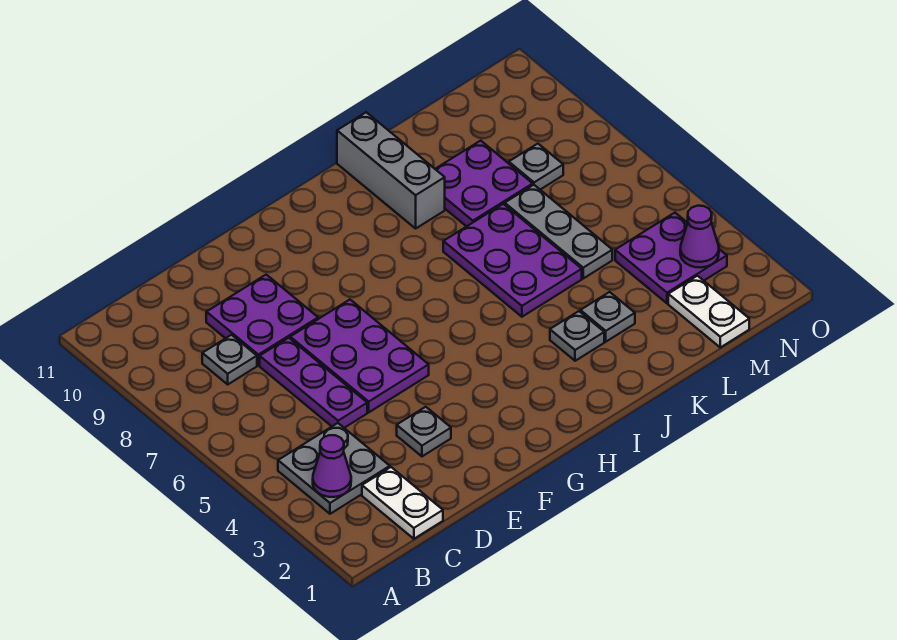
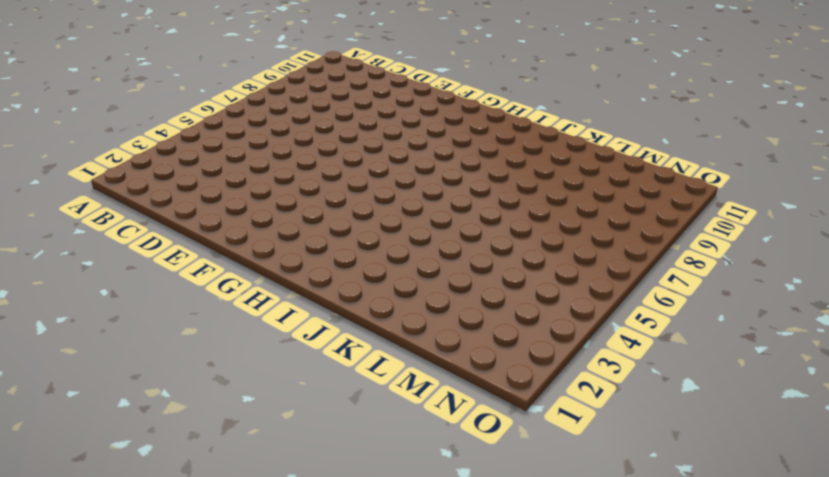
none -> grey 2x2 plate [278,423,390,514]
none -> white 1x2 plate [362,467,443,539]
none -> grey 1x1 plate [202,335,257,384]

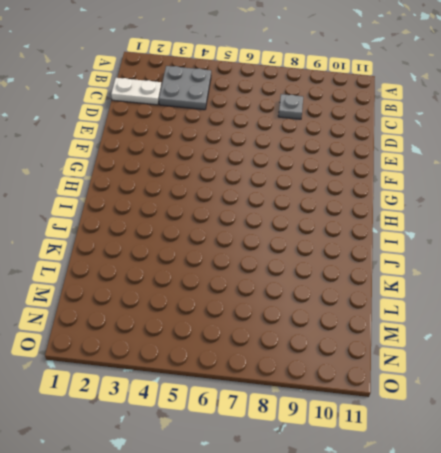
none -> purple 1x3 plate [260,338,367,428]
none -> purple 2x2 plate [206,275,318,365]
none -> grey 1x1 plate [397,407,451,456]

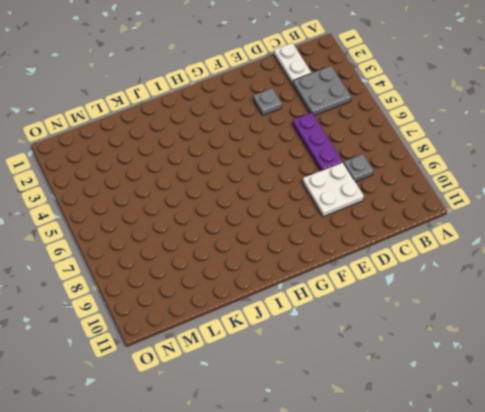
white 2x2 plate [303,162,364,217] -> purple 2x2 plate [206,275,318,365]
none -> purple 2x3 plate [290,300,429,412]
none -> grey 1x1 plate [550,311,604,361]
none -> purple 2x3 plate [443,204,582,317]

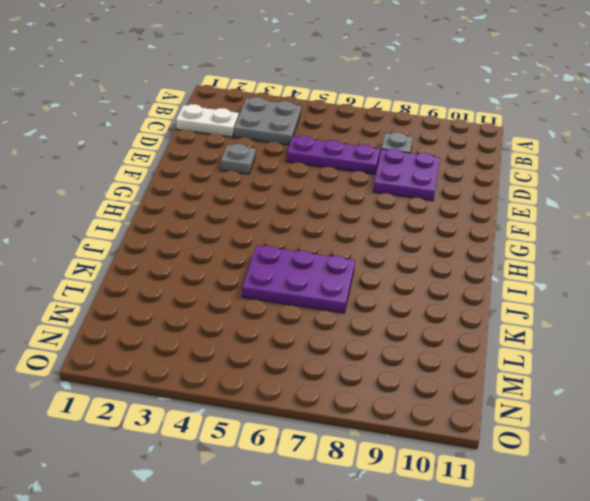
none -> purple 2x3 plate [290,300,429,412]
none -> grey 1x1 plate [550,311,604,361]
none -> grey 1x3 brick [337,112,445,228]

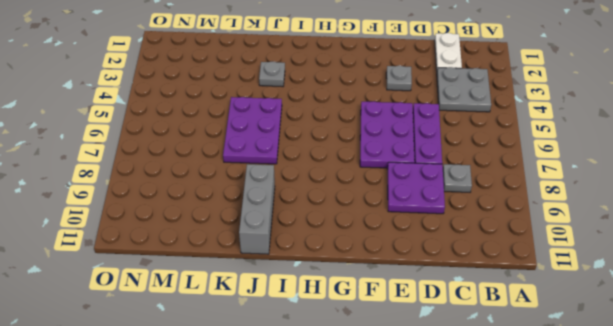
none -> grey 1x1 plate [580,292,635,342]
none -> purple 2x2 plate [436,141,533,227]
none -> grey 1x3 plate [505,185,612,278]

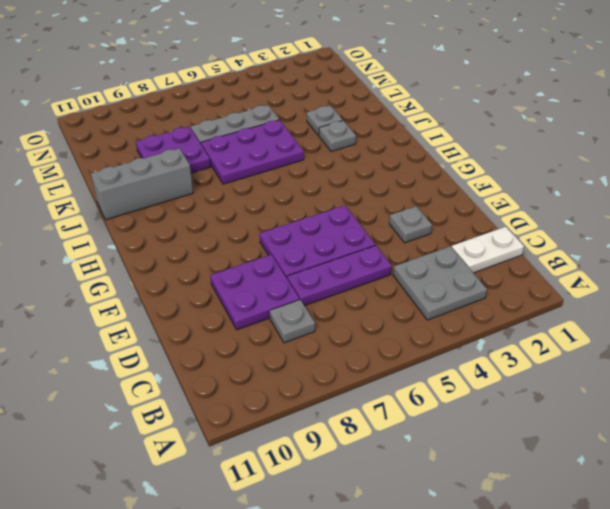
none -> white 1x2 plate [668,276,749,347]
none -> purple 2x2 plate [615,213,727,303]
none -> grey 1x1 plate [509,144,563,190]

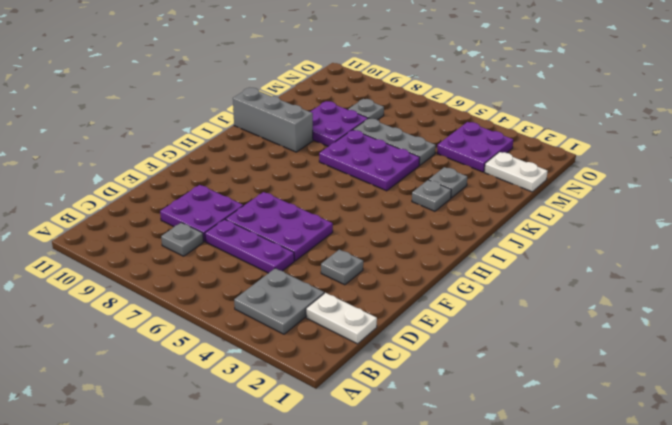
none -> purple 1x1 cone [313,435,351,497]
none -> purple 1x1 cone [680,206,719,268]

